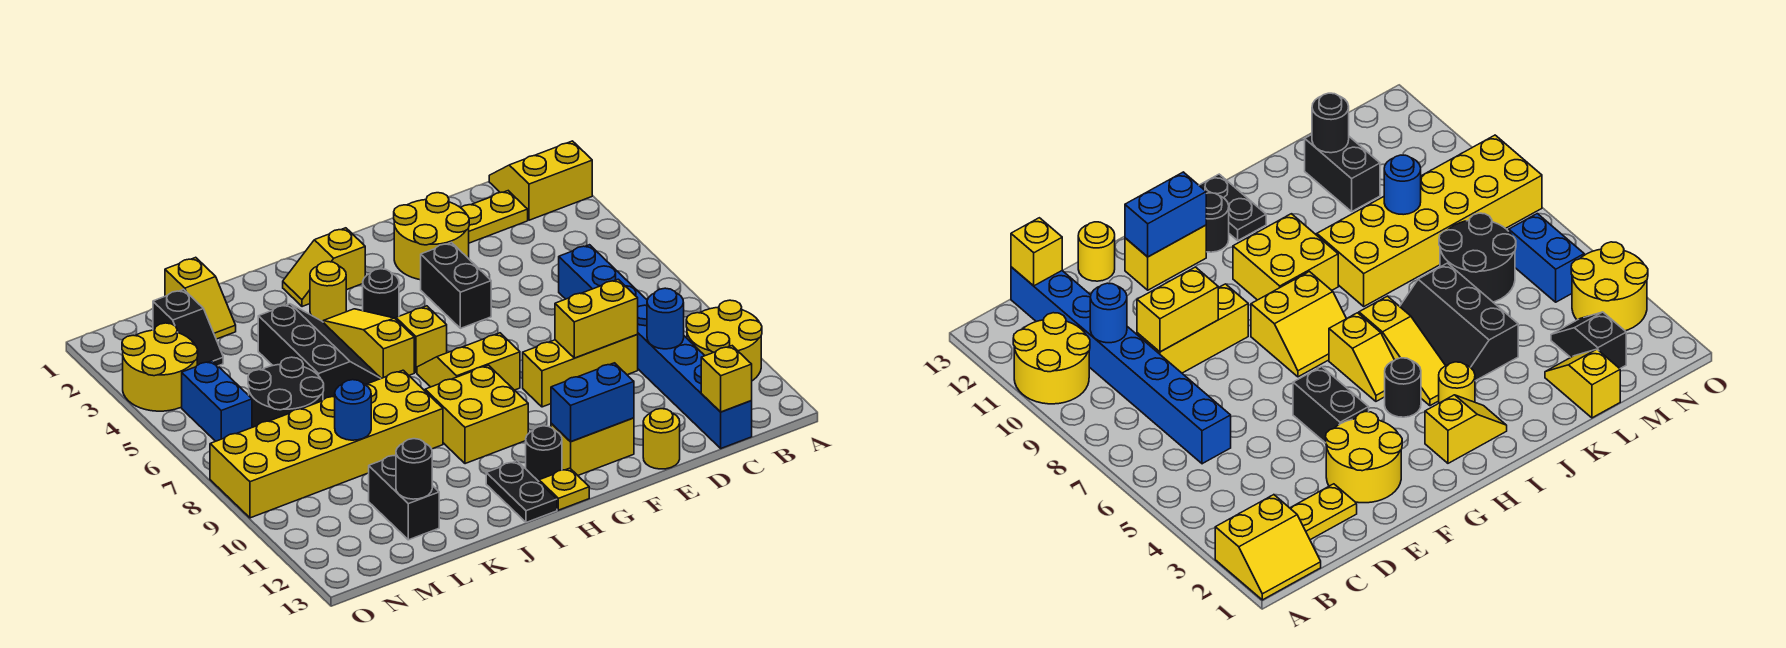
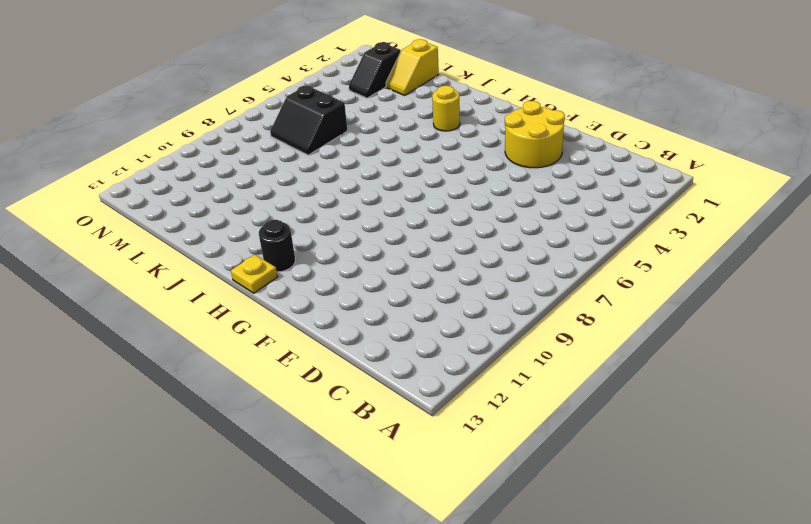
black 2x2 slope [270,85,348,155] -> black 2x2 round brick [248,357,324,427]
none -> yellow 2x2 slope [489,141,592,220]
none -> yellow 2x2 round brick [686,300,762,381]
none -> yellow 1x2 plate [461,191,528,243]
none -> blue 1x8 brick [559,245,752,448]

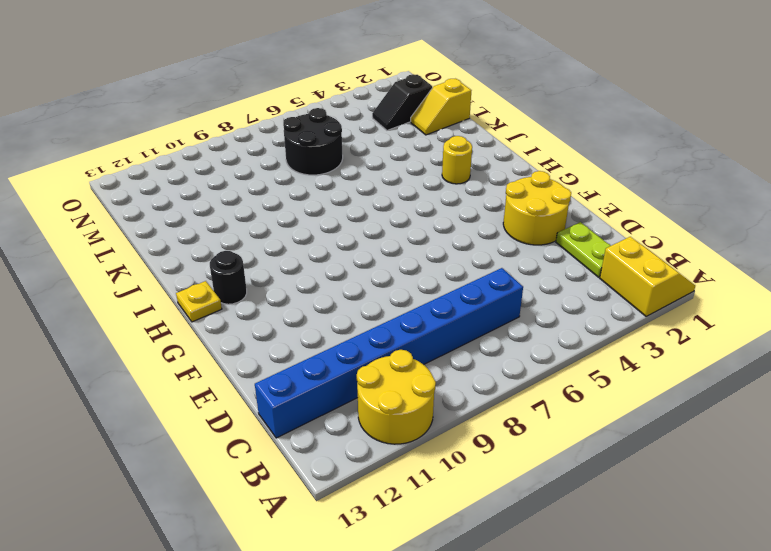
lime 1x2 plate [556,222,611,277] -> yellow 1x2 plate [461,191,528,243]
none -> yellow 1x3 brick [523,335,638,407]
none -> yellow 1x1 round brick [643,409,680,469]
none -> black 1x2 brick [421,242,491,328]
none -> yellow 1x2 brick [551,418,634,475]

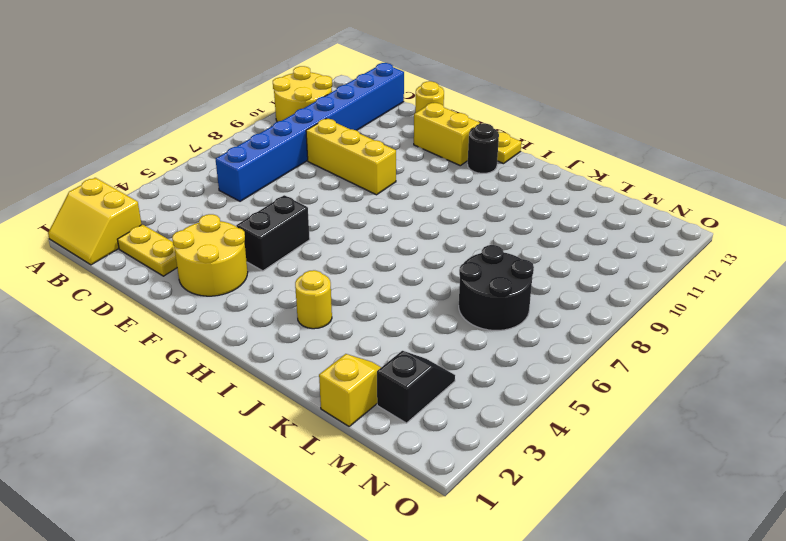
none -> yellow 2x2 slope [417,333,520,390]
none -> yellow 1x2 slope [283,228,365,307]
none -> black 1x1 round brick [363,269,399,318]
none -> yellow 1x2 slope [395,306,447,373]

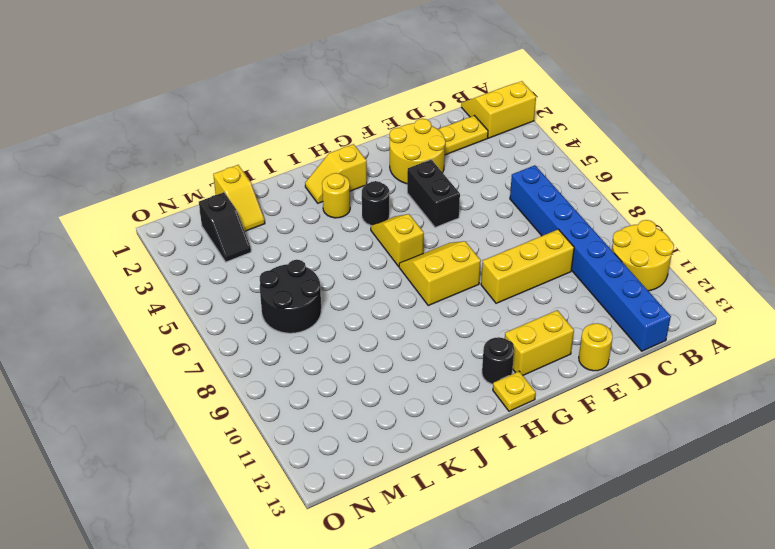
none -> yellow 2x2 brick [425,365,528,464]
none -> yellow 1x3 slope [323,309,414,378]
none -> black 1x2 plate [486,461,557,522]
none -> black 2x3 slope [258,304,381,400]

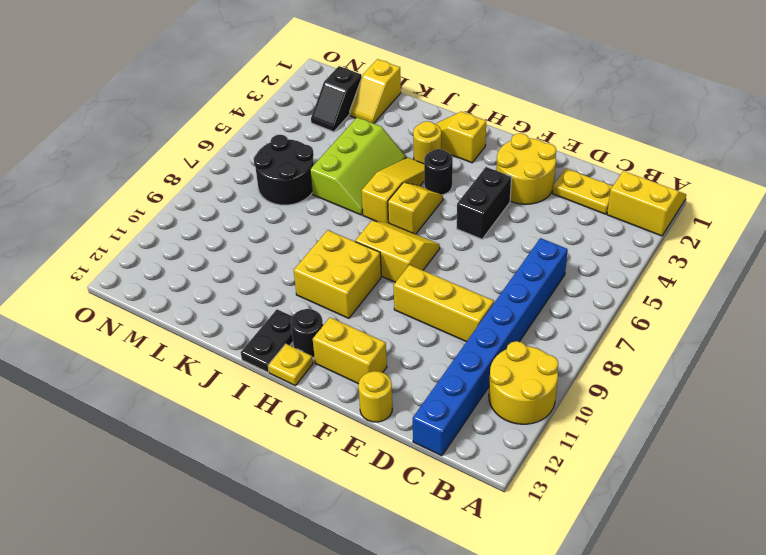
lime 2x3 slope [310,117,407,215] -> black 2x3 slope [258,304,381,400]
none -> yellow 2x6 brick [210,370,443,518]
none -> black 1x2 brick [369,455,439,540]
none -> yellow 2x2 round brick [122,323,198,411]
none -> blue 1x2 brick [182,361,252,441]

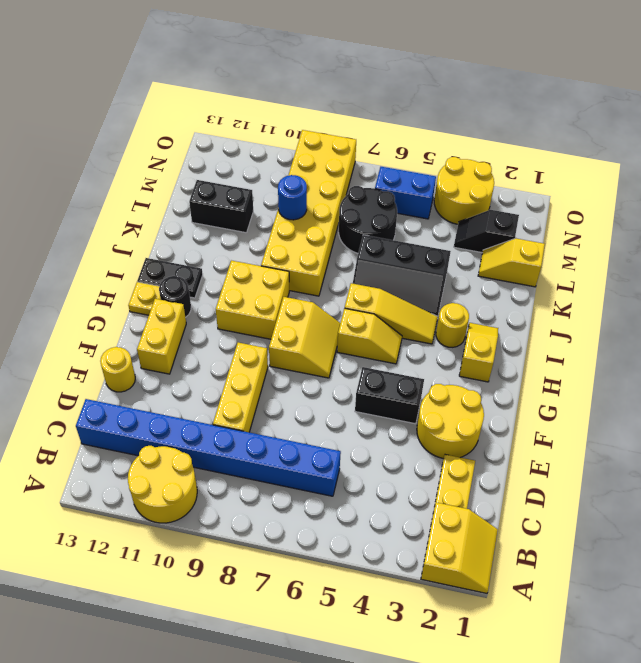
none -> black 1x1 round brick [363,269,399,318]
none -> blue 1x1 round brick [647,288,684,349]
none -> yellow 1x1 brick [701,346,752,412]
none -> yellow 1x2 brick [555,279,638,358]

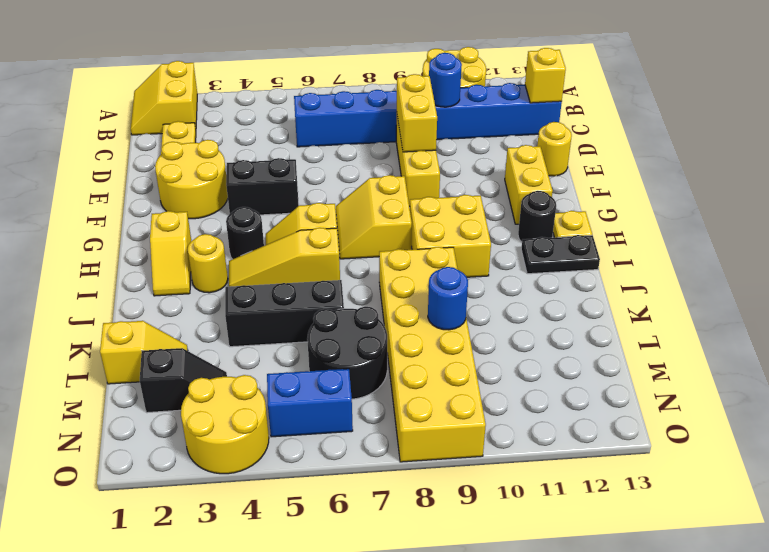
none -> black 1x2 brick [369,455,439,540]
none -> blue 1x2 brick [551,363,634,442]
none -> black 1x1 round brick [396,439,432,499]

